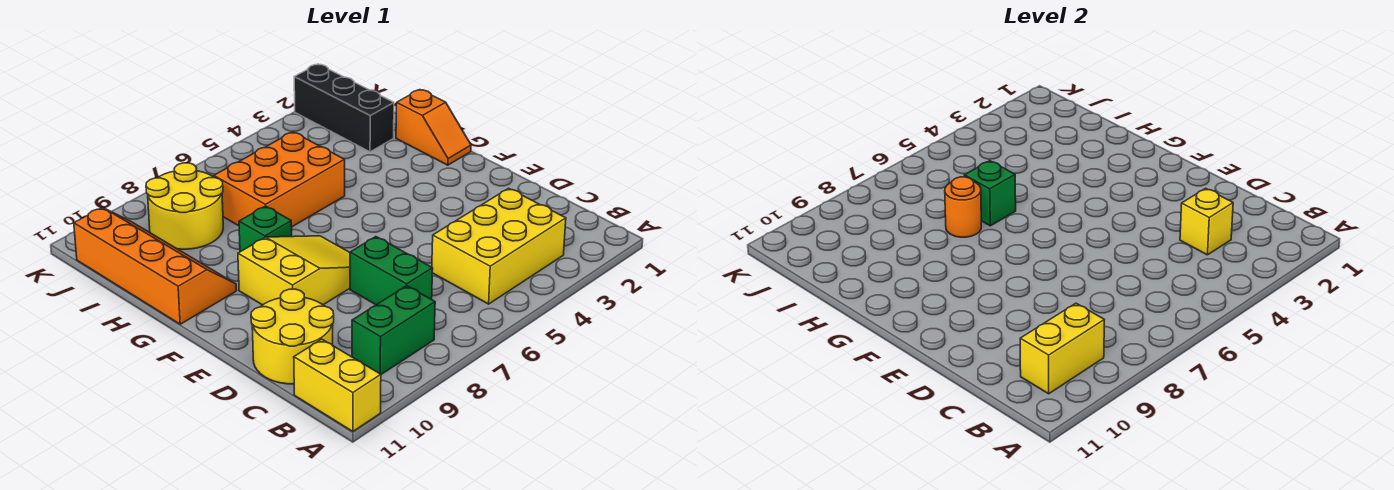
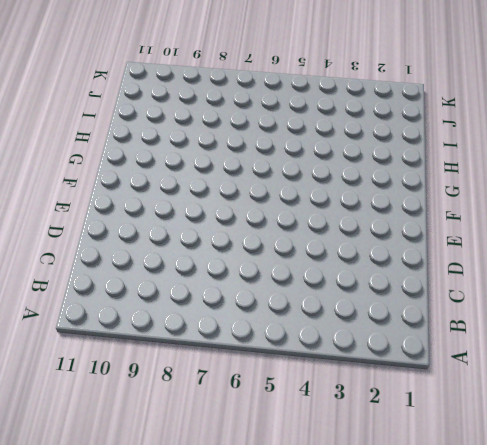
none -> yellow 1x2 brick [294,339,381,432]
none -> yellow 2x3 brick [432,188,566,304]
none -> green 1x2 brick [352,286,435,374]

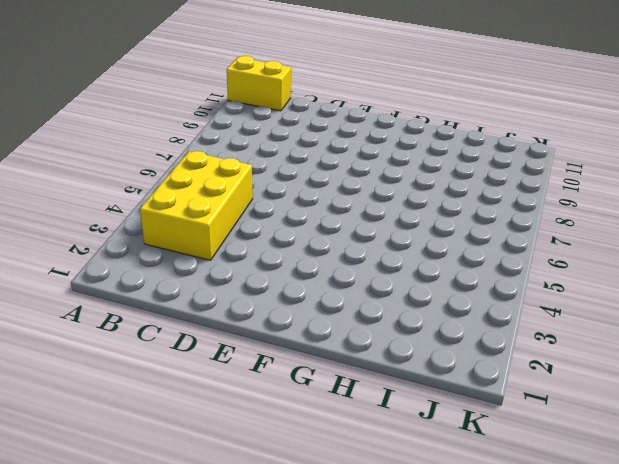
none -> green 1x2 brick [352,286,435,374]
none -> green 1x2 brick [350,237,433,305]
none -> yellow 2x2 round brick [251,289,334,384]

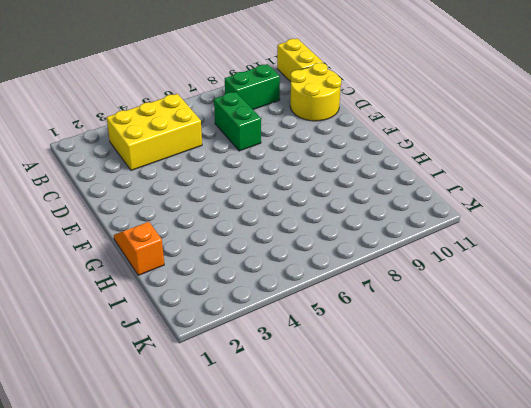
none -> yellow 2x3 slope [238,236,350,305]
none -> green 1x1 brick [239,206,292,252]
none -> orange 2x4 slope [74,207,237,324]

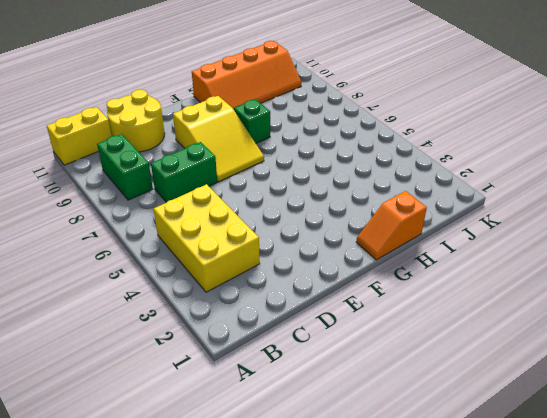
none -> orange 2x3 brick [214,132,345,227]
none -> black 1x3 brick [294,64,394,152]
none -> yellow 2x2 round brick [146,163,223,249]

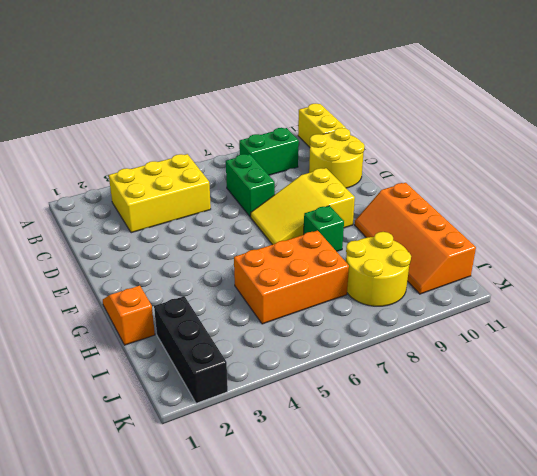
none -> yellow 1x2 brick [1020,303,1104,394]
none -> yellow 1x1 brick [1180,188,1233,255]
none -> green 1x1 brick [964,161,1016,226]

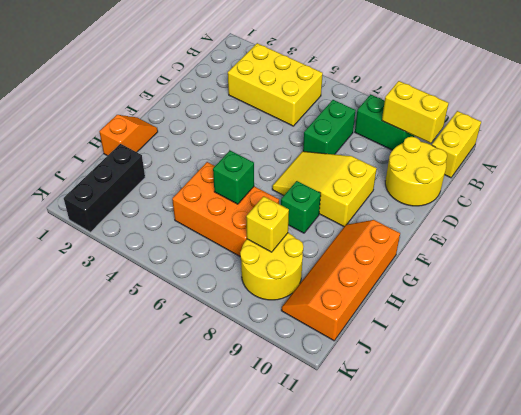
yellow 1x1 brick [246,196,289,252] -> yellow 1x1 brick moved to [1180,188,1233,255]
none -> orange 1x1 round brick [945,177,981,237]

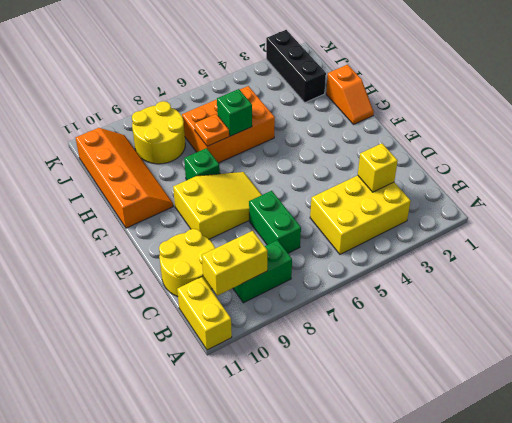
orange 1x1 plate [194,114,229,146] -> orange 1x1 round brick [945,177,981,237]

